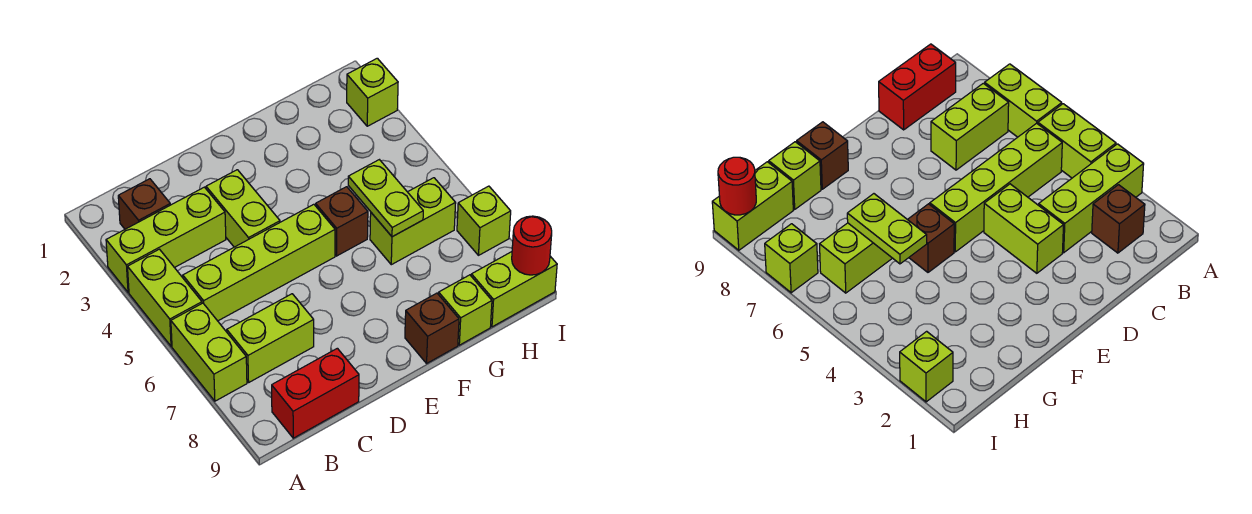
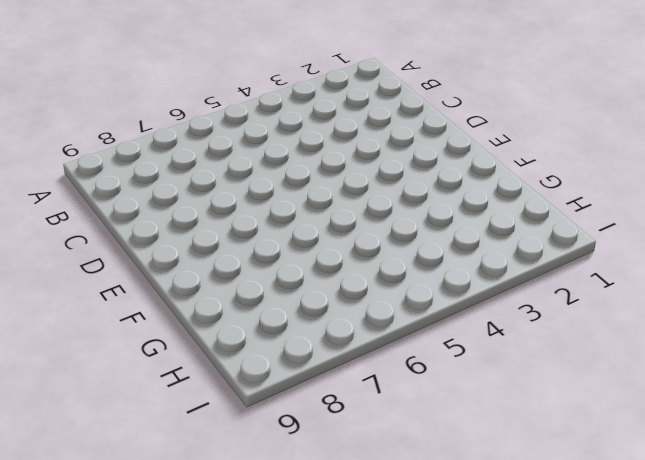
none -> lime 1x3 brick [106,187,226,292]
none -> lime 1x2 brick [128,249,202,346]
none -> lime 1x2 brick [171,303,247,401]

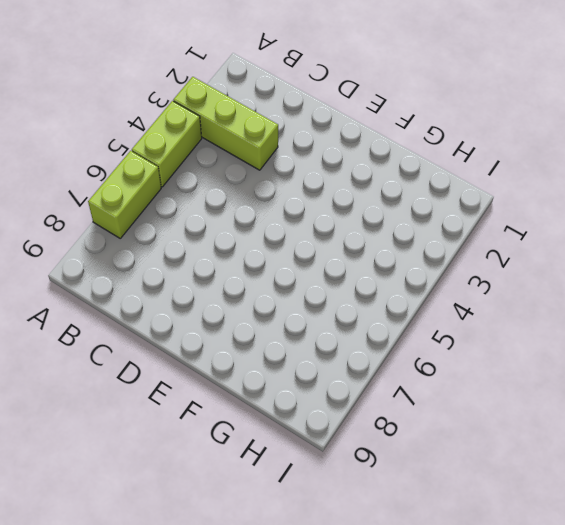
none -> brown 1x1 brick [118,179,170,229]
none -> lime 1x4 brick [183,204,335,321]
none -> lime 1x2 brick [227,294,314,382]

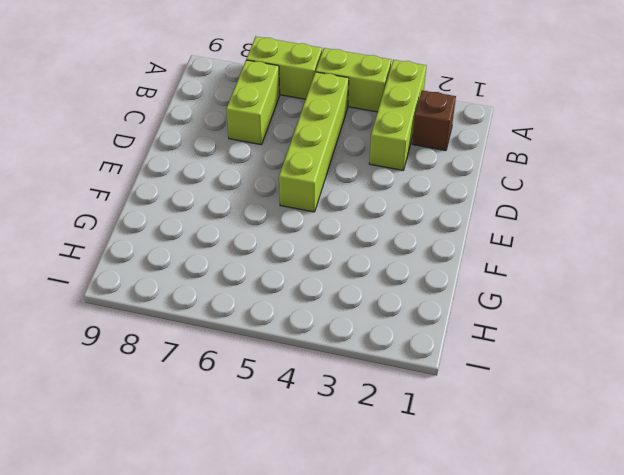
none -> red 1x2 brick [272,348,359,438]
none -> lime 1x2 brick [206,170,280,247]
none -> brown 1x1 brick [316,187,368,256]

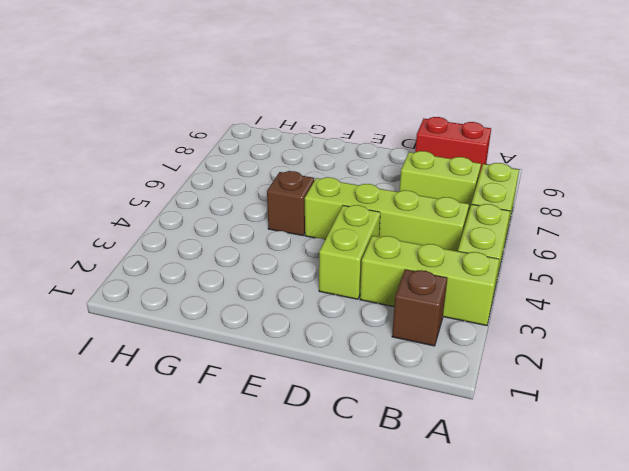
none -> brown 1x1 brick [405,293,459,363]
none -> lime 1x2 brick [370,178,456,265]
none -> lime 1x1 brick [439,275,492,345]

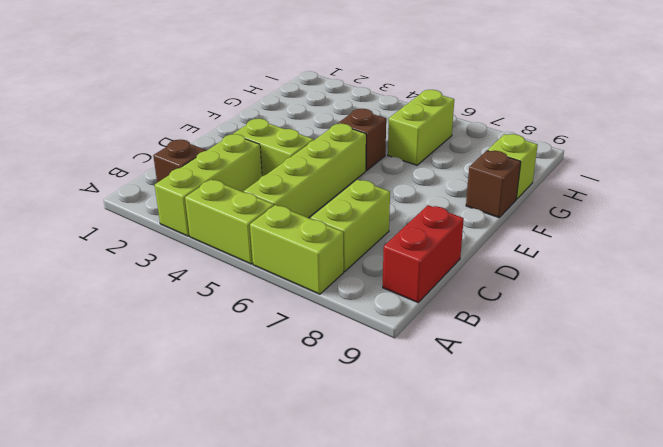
none -> lime 1x2 brick [471,252,557,327]
none -> lime 1x1 brick [347,58,398,126]
none -> lime 1x1 brick [457,186,511,255]

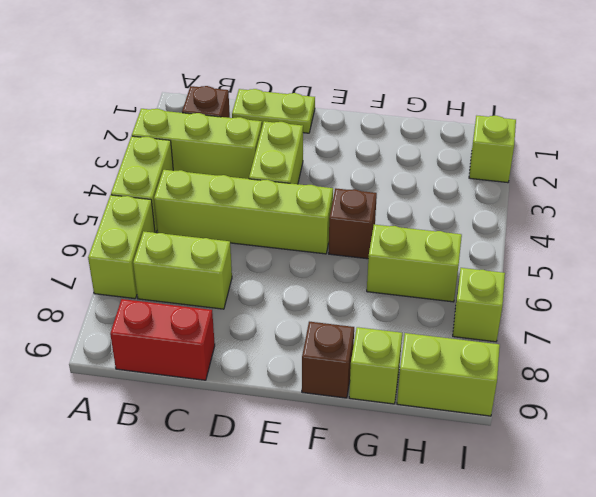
lime 1x2 plate [232,89,315,133] -> lime 1x2 plate turned to [348,160,423,237]
none -> red 1x1 round brick [512,216,552,275]

